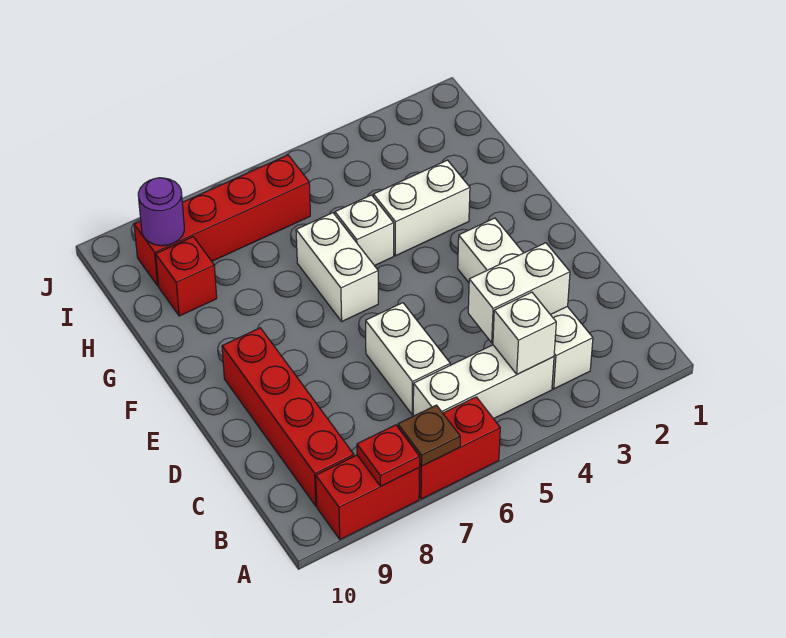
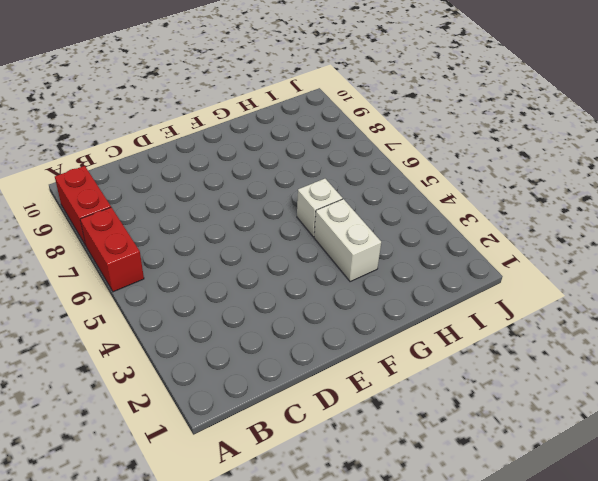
none -> white 1x4 brick [458,218,593,389]
none -> white 1x3 brick [413,345,554,419]
none -> red 1x4 brick [222,328,354,506]

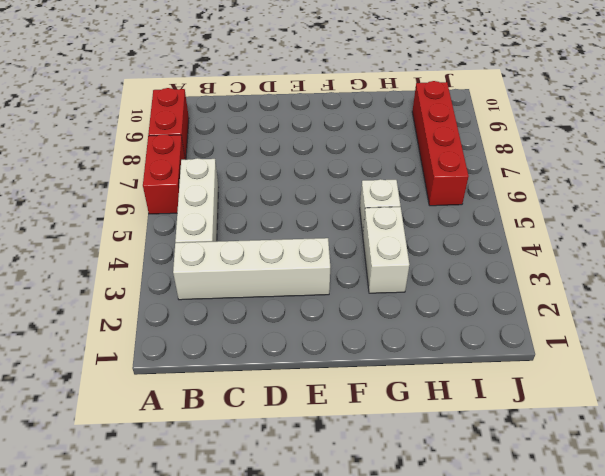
none -> red 1x4 brick [222,328,354,506]
none -> white 1x2 brick [366,303,450,415]
none -> white 1x2 brick [296,213,378,321]

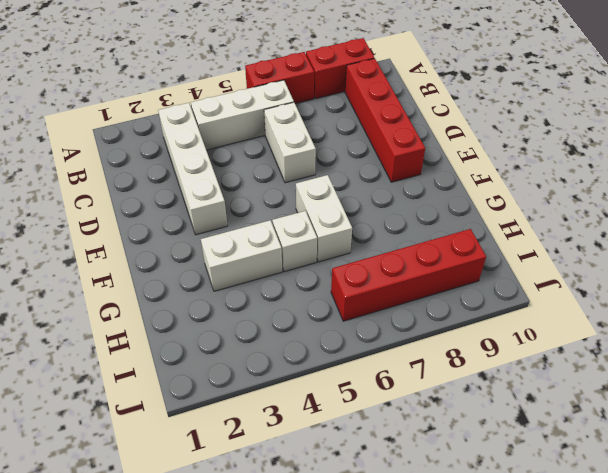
none -> red 1x1 brick [156,237,217,316]
none -> brown 1x1 plate [398,405,460,466]
none -> red 1x1 plate [357,425,420,486]

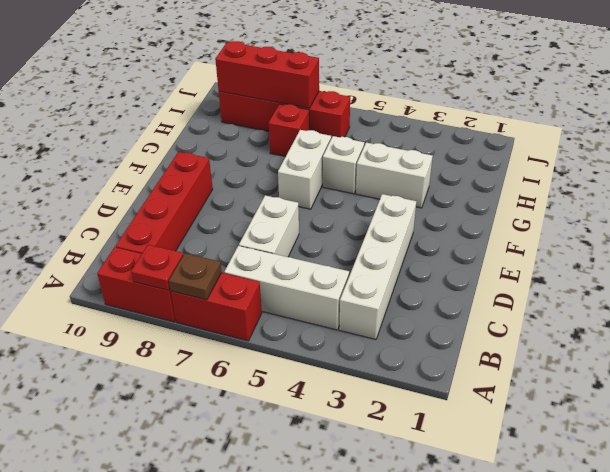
red 1x1 brick [269,104,309,157] -> red 1x1 brick moved to [156,237,217,316]
red 1x3 brick [215,41,319,108] -> purple 1x1 round brick [138,178,184,246]
none -> white 1x1 brick [493,292,556,374]
none -> white 1x2 brick [468,243,570,343]

